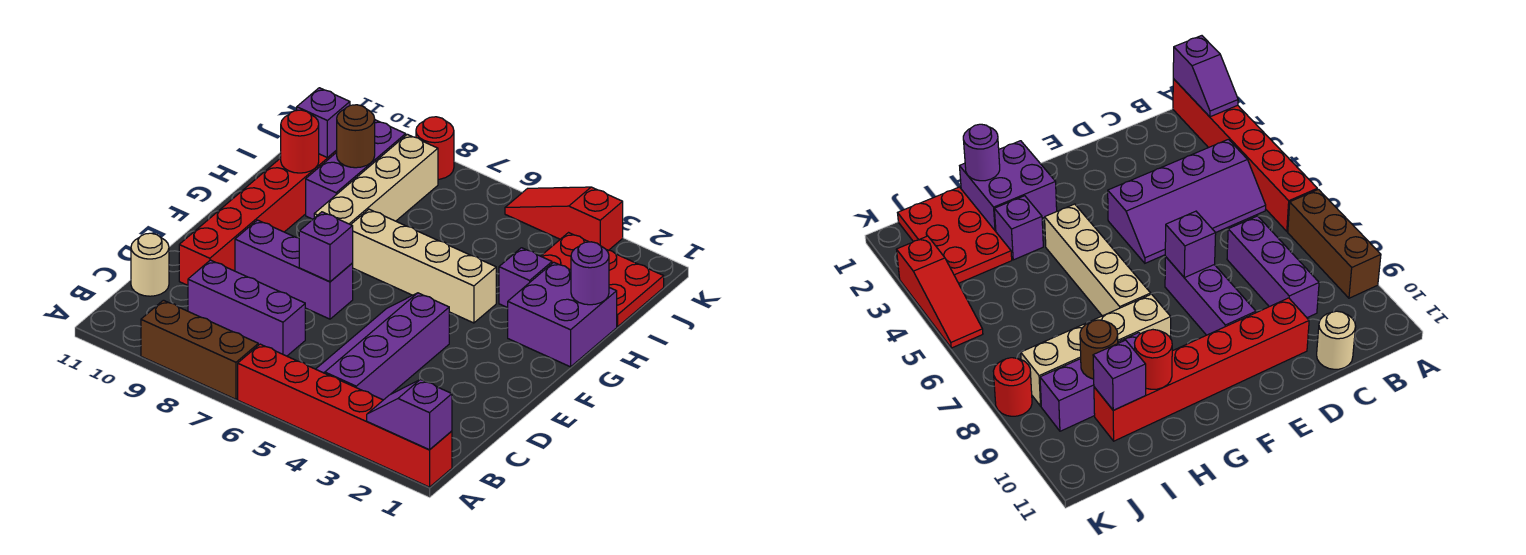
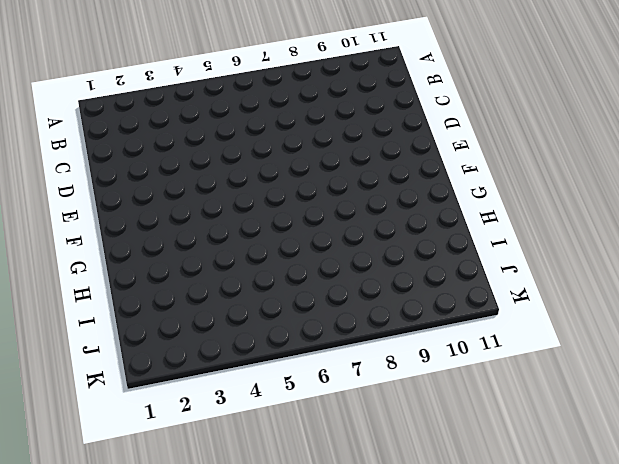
none -> red 1x6 brick [238,344,452,487]
none -> brown 1x3 brick [141,300,258,399]
none -> purple 2x4 slope [316,293,449,400]

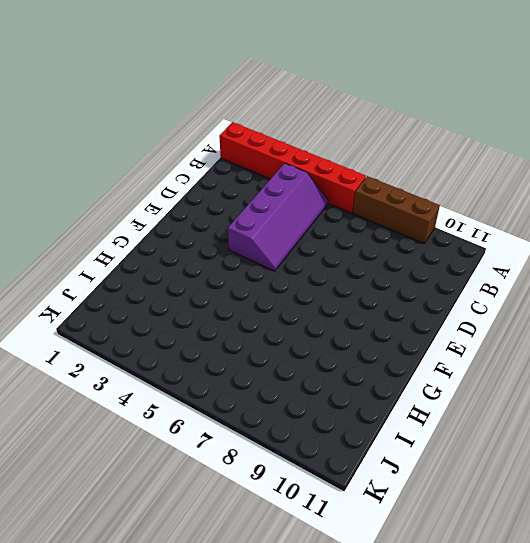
none -> purple 1x3 brick [188,260,305,356]
none -> tan 1x1 round brick [131,233,169,296]
none -> red 1x6 brick [179,150,337,285]

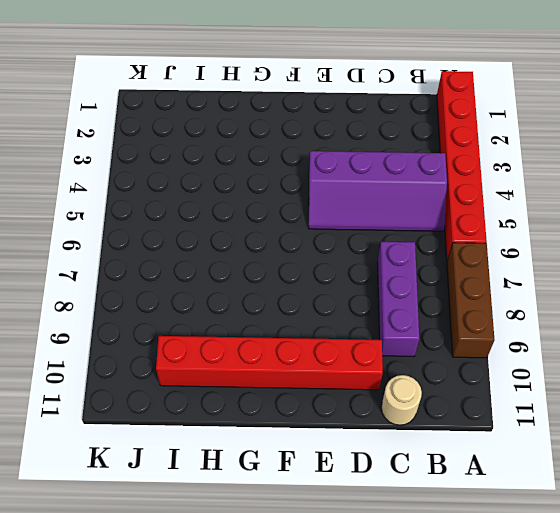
none -> purple 1x3 brick [235,220,353,319]
none -> purple 2x2 brick [508,262,617,367]
none -> tan 1x4 brick [351,209,496,323]

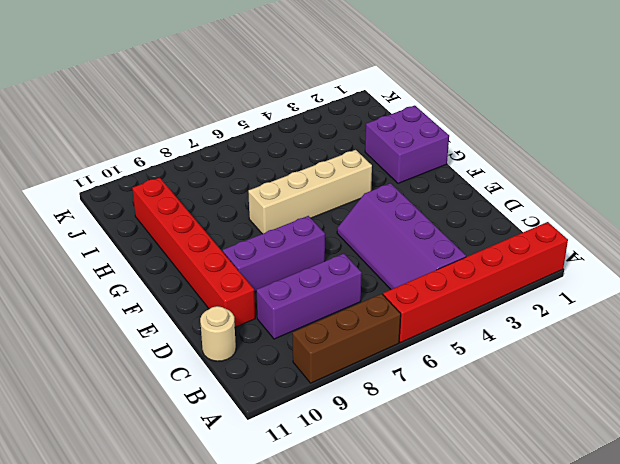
none -> tan 1x4 brick [314,134,438,225]
none -> purple 1x1 brick [499,248,552,308]
none -> purple 1x3 brick [306,120,406,219]

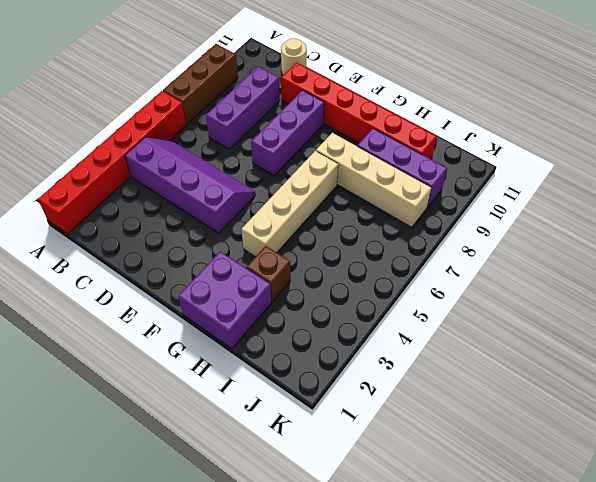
brown 1x1 brick [247,246,291,302] -> purple 1x1 brick [499,248,552,308]
none -> red 2x3 plate [541,233,664,327]
none -> red 1x3 slope [505,187,623,250]
none -> red 1x1 round brick [416,117,454,179]

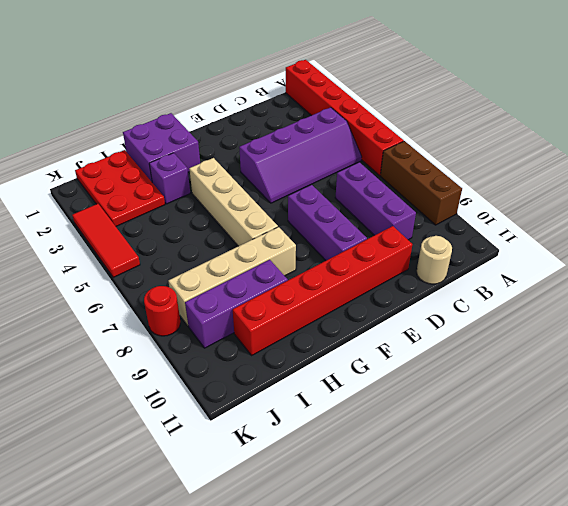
red 1x3 tile [73,204,140,277] -> red 1x3 slope [505,187,623,250]
none -> purple 1x2 slope [367,380,452,450]
none -> purple 1x1 brick [299,212,353,282]
none -> purple 1x1 round brick [571,242,609,305]

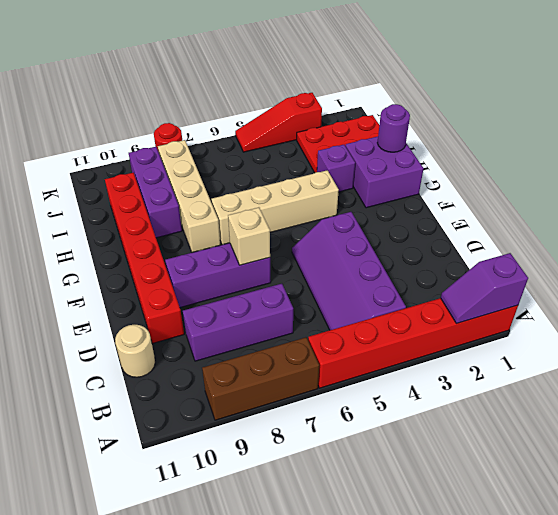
tan 1x1 brick [228,207,270,265] -> purple 1x1 brick [299,212,353,282]
none -> red 1x1 round brick [281,110,319,173]
none -> brown 1x1 round brick [337,105,375,168]
none -> purple 1x1 brick [297,88,350,157]

